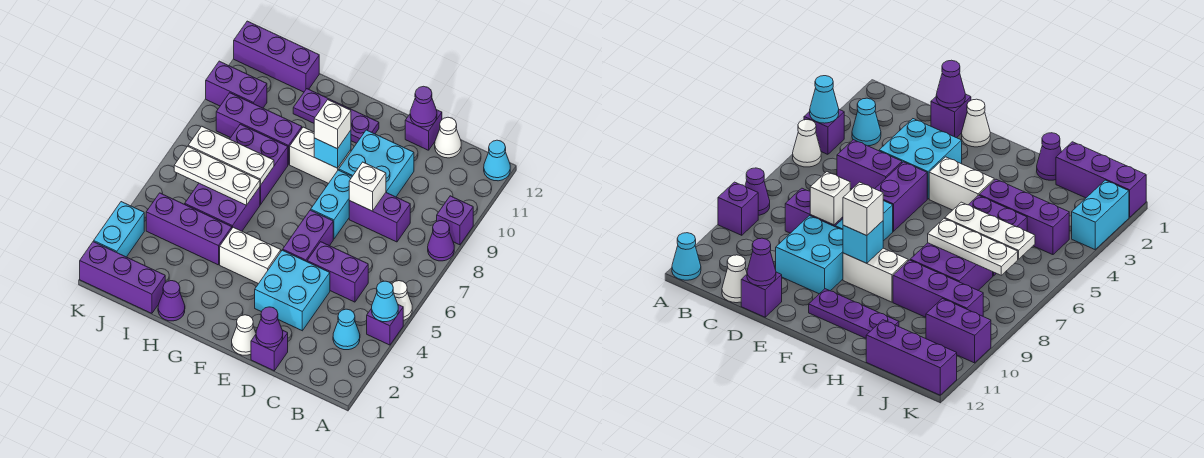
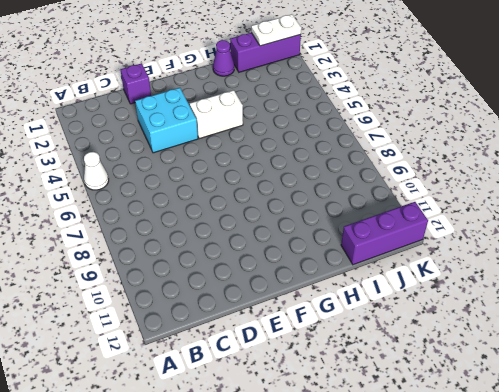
white 1x2 plate [251,14,301,46] -> none
none -> purple 1x1 brick [367,305,403,345]
none -> purple 1x1 cone [428,221,454,261]
none -> purple 1x1 brick [437,196,473,245]
none -> cyan 1x1 cone [484,140,510,181]

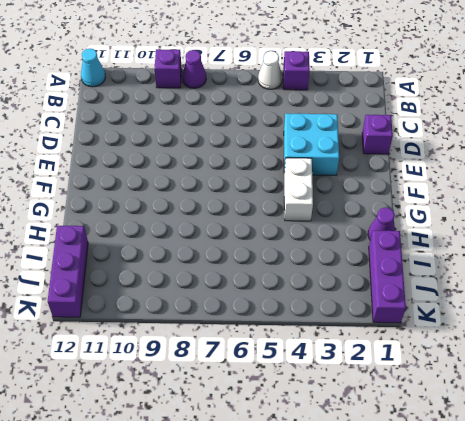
none -> cyan 1x1 cone [333,309,360,350]
none -> purple 1x2 brick [307,242,368,302]
none -> purple 1x2 brick [349,192,410,242]
none -> white 1x1 cone [435,117,461,158]

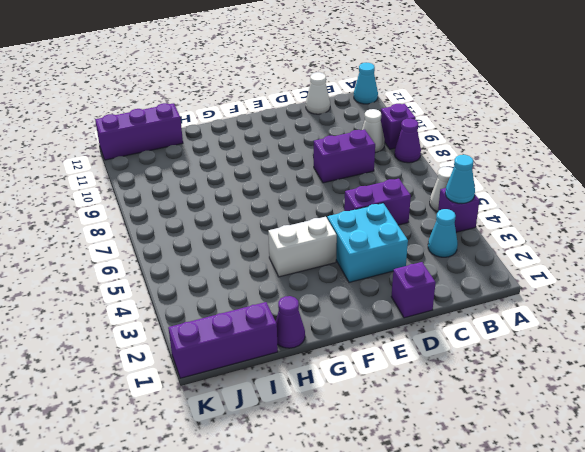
white 1x1 cone [362,109,385,152] -> white 1x1 cone moved to [232,315,256,355]
none -> cyan 2x2 brick [339,130,414,197]
none -> purple 1x1 brick [405,110,442,150]
none -> purple 1x2 brick [283,210,333,262]
none -> cyan 1x2 brick [311,170,352,239]

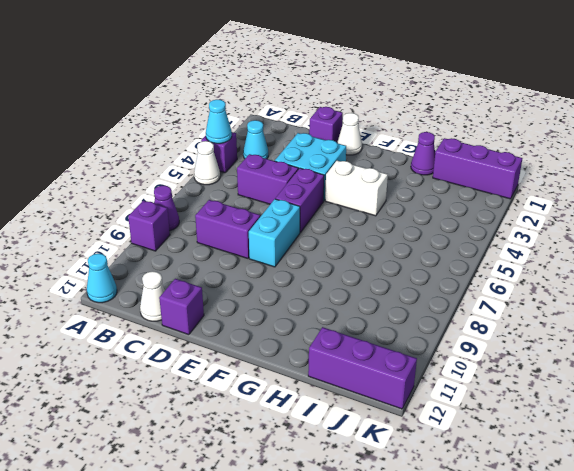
none -> cyan 2x2 brick [339,130,414,197]
none -> white 1x2 brick [290,127,351,183]
none -> purple 1x3 plate [293,89,379,143]
none -> purple 1x3 brick [146,193,232,265]

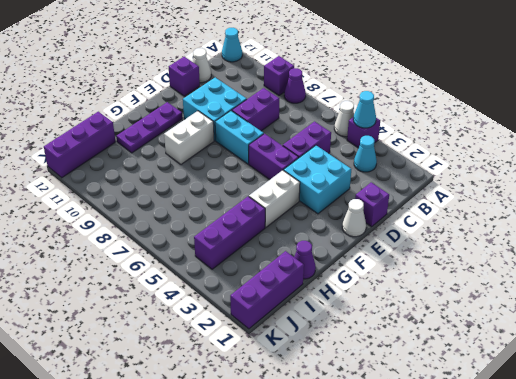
none -> purple 2x2 brick [185,183,260,231]
none -> purple 2x2 brick [230,124,288,205]
none -> purple 1x3 brick [216,93,302,165]
none -> purple 1x2 brick [206,61,267,108]

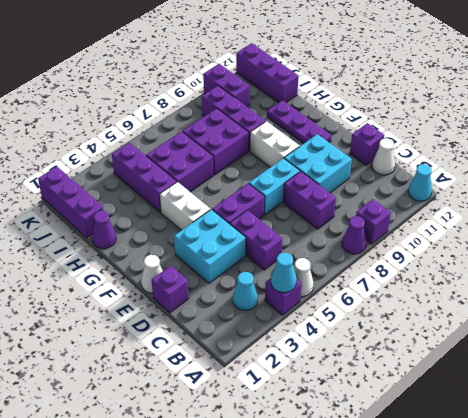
none -> cyan 1x2 brick [94,202,144,257]
none -> purple 1x1 cone [256,307,283,347]
none -> white 1x1 brick [349,162,386,211]
none -> purple 1x1 cone [410,86,437,127]

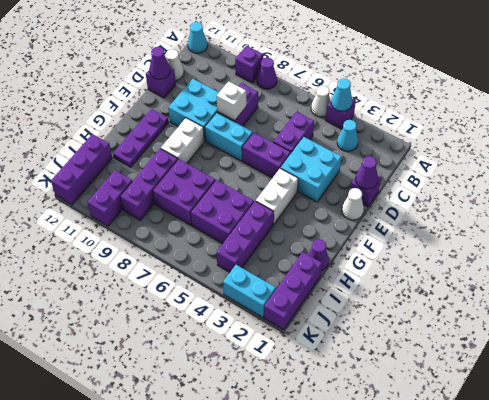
none -> cyan 1x1 brick [314,130,351,168]
none -> white 1x3 plate [174,146,260,205]
none -> white 1x3 plate [188,126,274,185]
none -> white 1x1 brick [314,100,351,149]

